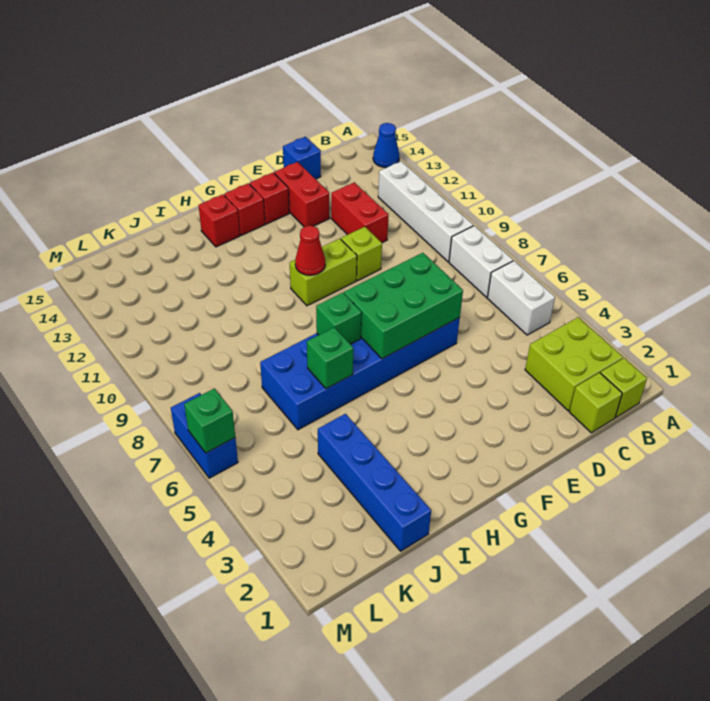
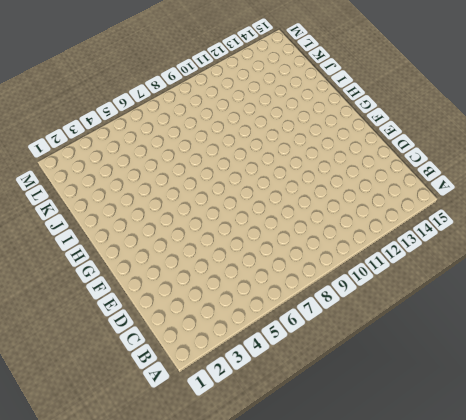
none -> blue 1x1 cone [373,123,399,168]
none -> lime 1x1 brick [601,358,647,417]
none -> lime 2x2 brick [525,317,623,411]

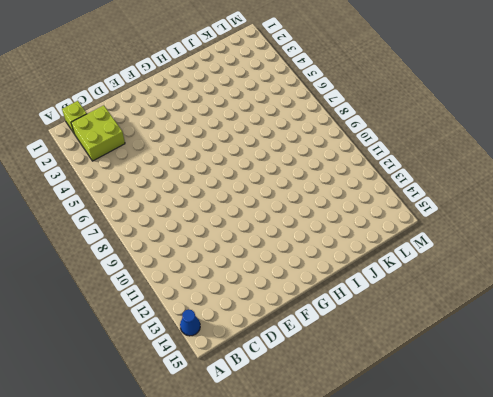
none -> white 1x2 brick [487,261,555,335]
none -> white 1x2 brick [449,226,513,297]
none -> white 1x4 brick [378,161,473,262]

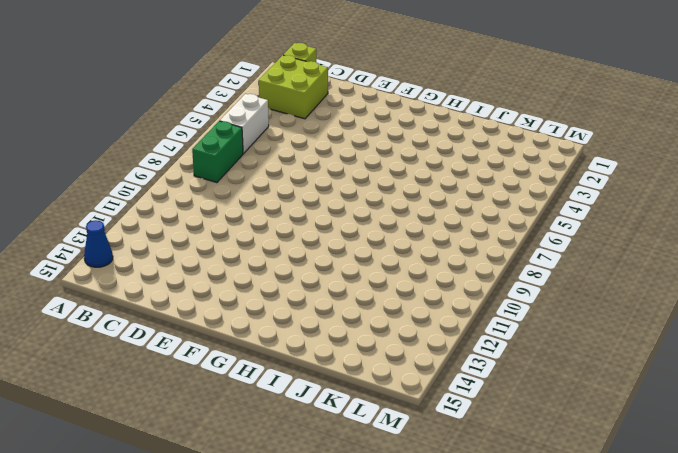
green 1x2 brick [192,121,243,183] -> white 1x2 brick [449,226,513,297]
none -> white 1x4 brick [378,161,473,262]
none -> lime 1x1 brick [569,373,622,433]
none -> red 1x2 brick [331,182,389,243]

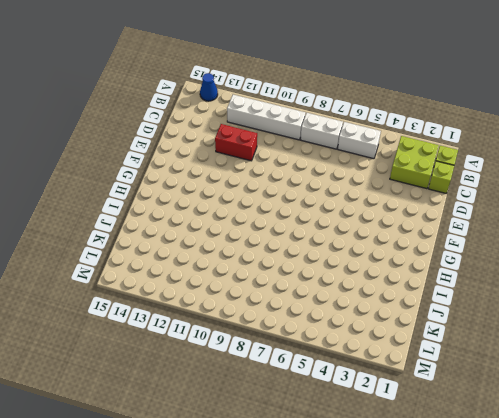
none -> blue 1x1 brick [283,137,321,179]
none -> blue 2x6 brick [260,318,460,430]
none -> lime 1x1 brick [341,227,382,280]

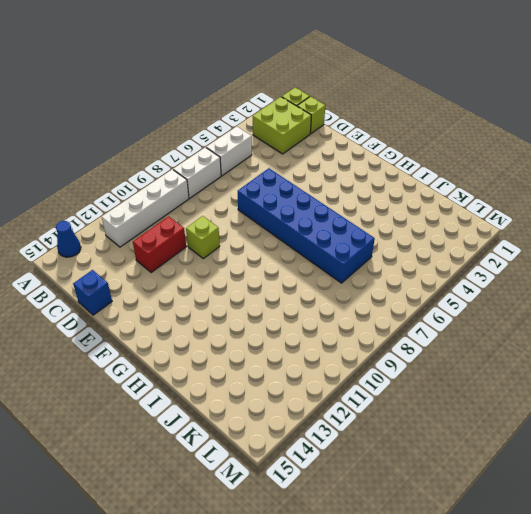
none -> red 1x2 brick [274,162,330,227]
none -> lime 1x2 brick [290,239,357,306]
none -> red 1x1 brick [250,173,289,224]

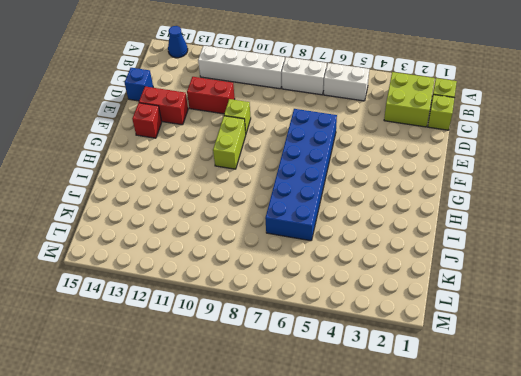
none -> red 1x1 brick [224,183,265,235]
none -> red 1x1 brick [199,194,240,247]
none -> blue 1x4 brick [318,414,431,551]

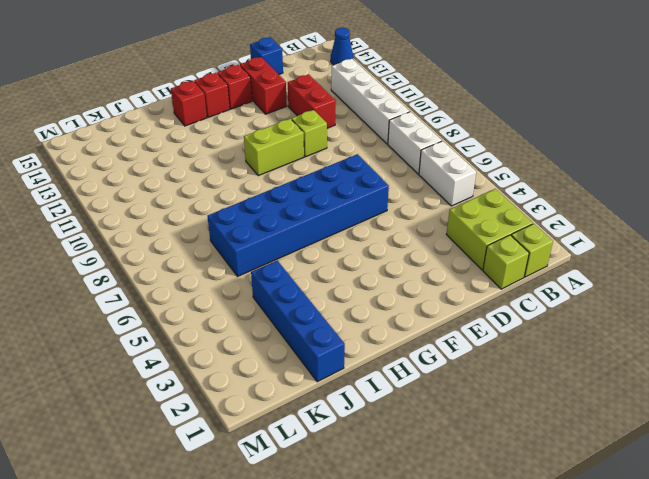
none -> blue 1x2 brick [171,393,238,478]
none -> green 2x3 brick [344,253,463,359]
none -> red 1x1 cone [295,226,325,275]

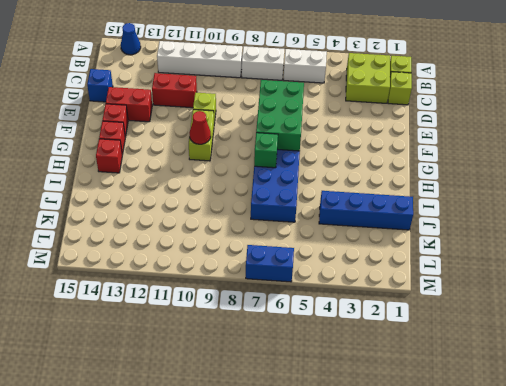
none -> green 1x1 brick [307,327,353,389]
none -> green 1x1 brick [184,389,235,453]

